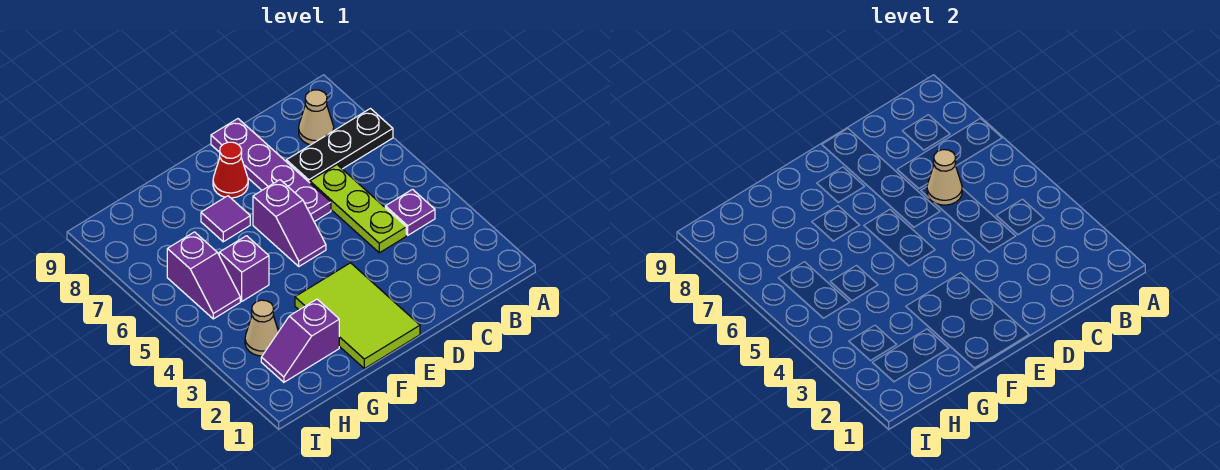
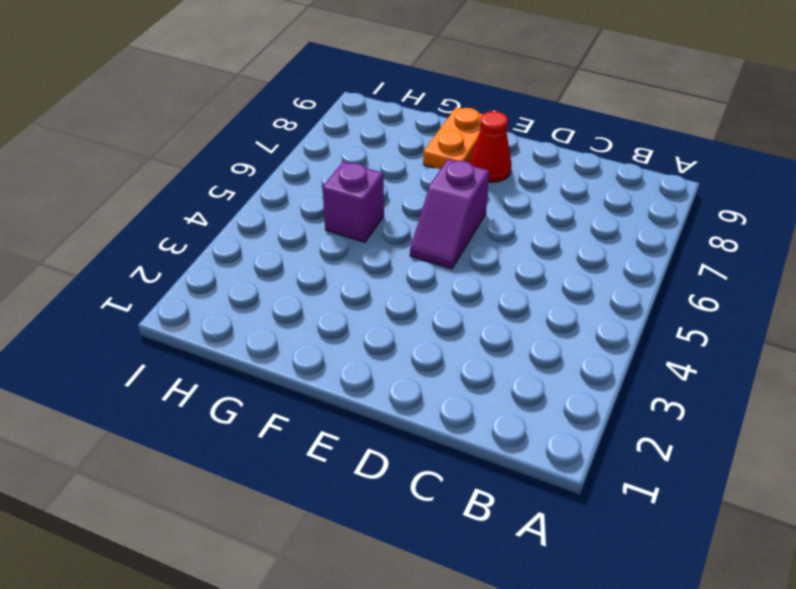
orange 1x2 plate [423,108,483,169] -> none
none -> black 1x3 plate [286,109,393,183]
none -> purple 1x1 plate [385,189,435,235]
none -> tan 1x1 cone [299,90,334,145]

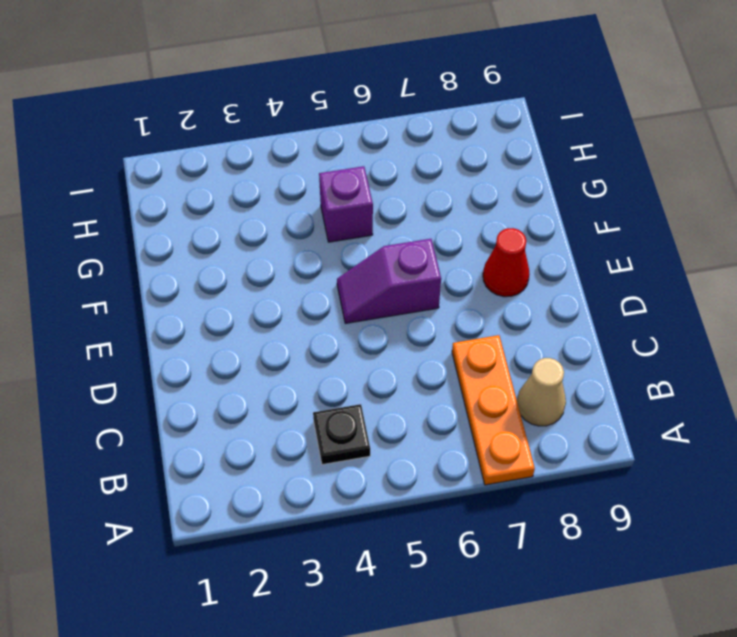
orange 1x3 plate [452,335,535,485] -> black 1x3 plate [286,109,393,183]
black 1x1 plate [313,404,370,465] -> purple 1x1 plate [385,189,435,235]
none -> lime 1x3 plate [310,165,406,253]
none -> purple 1x4 plate [211,119,331,222]
none -> lime 2x3 tile [295,263,420,369]

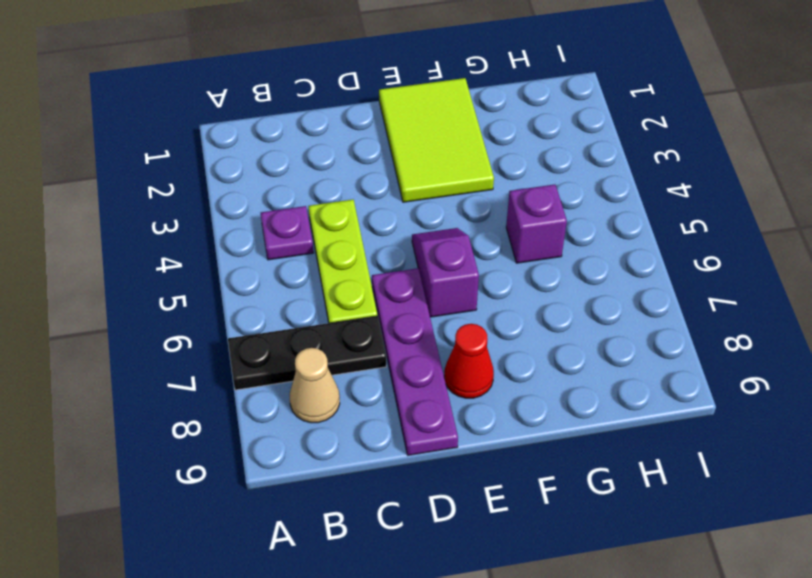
none -> purple 1x1 tile [201,196,250,242]
none -> purple 1x2 slope [261,299,339,382]
none -> tan 1x1 cone [245,300,279,356]

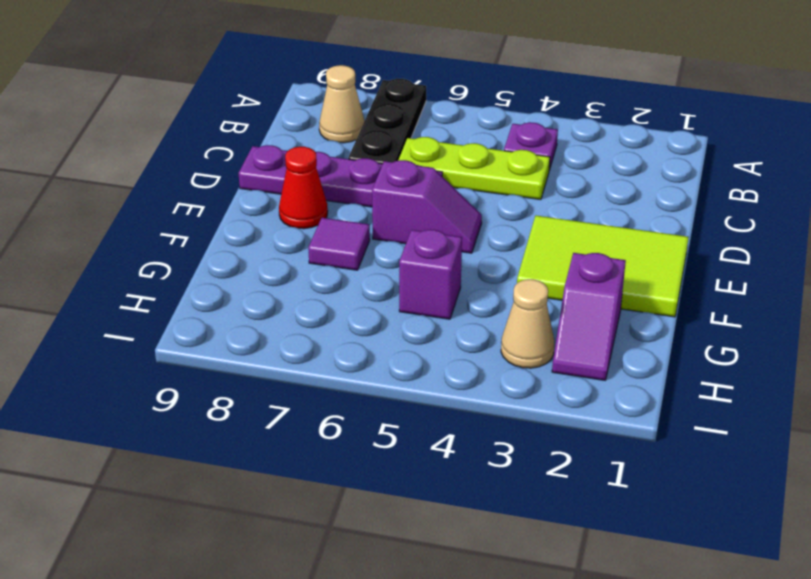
none -> purple 1x2 slope [167,232,240,319]
none -> tan 1x1 cone [927,150,962,205]

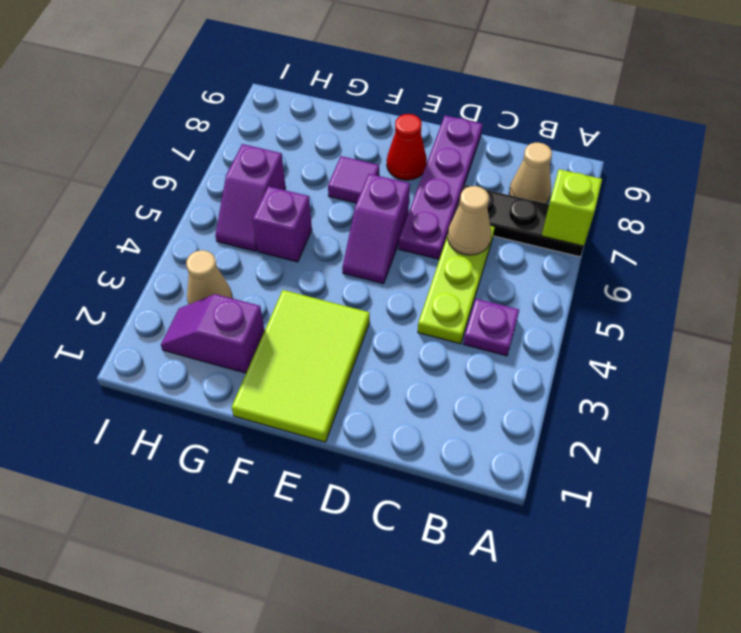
lime 1x1 brick [542,169,602,246] -> none

